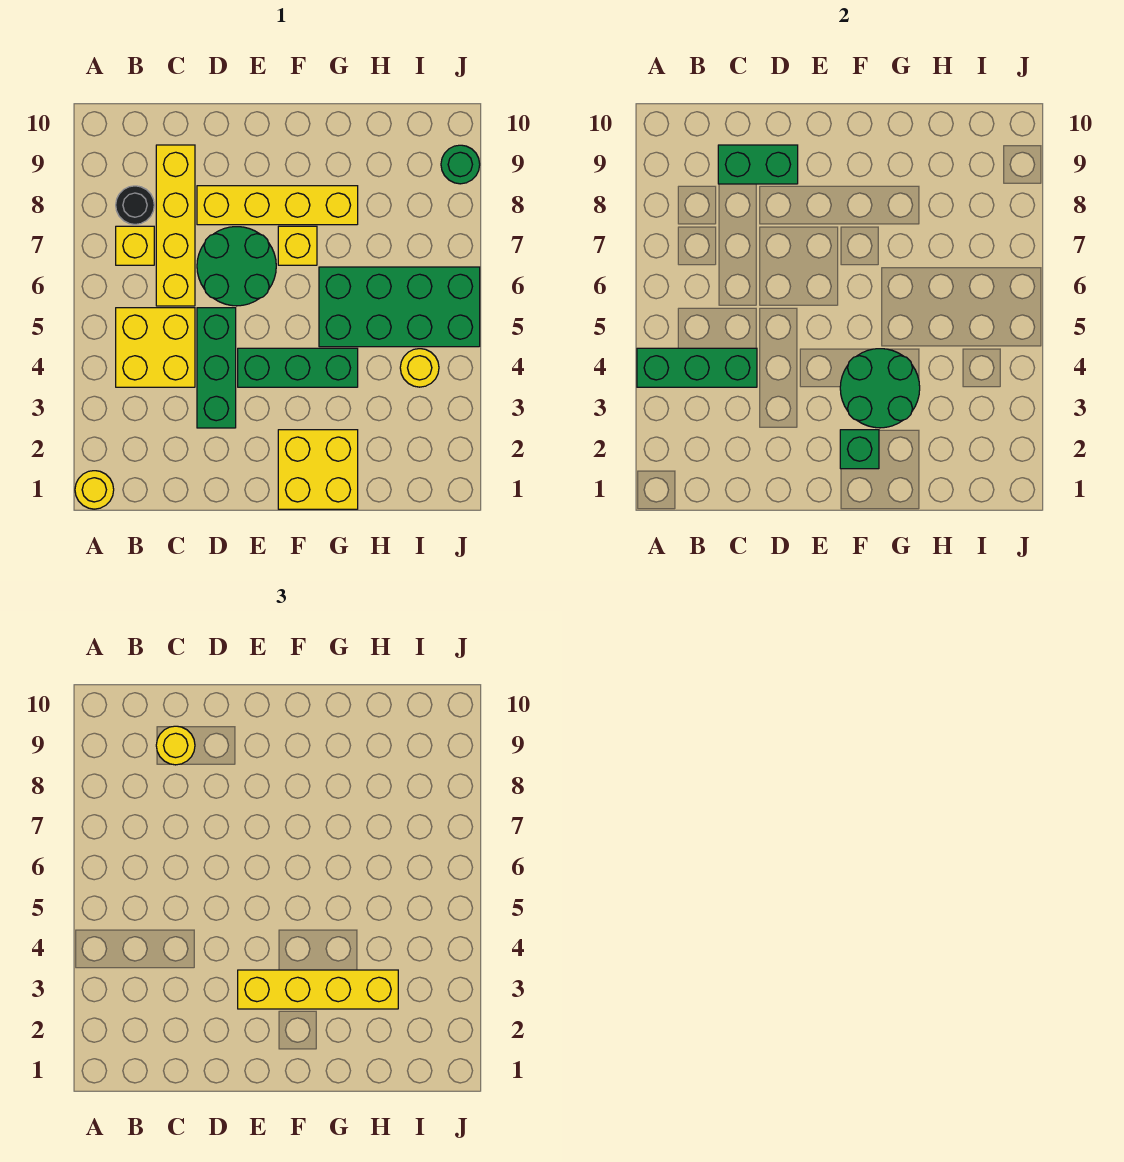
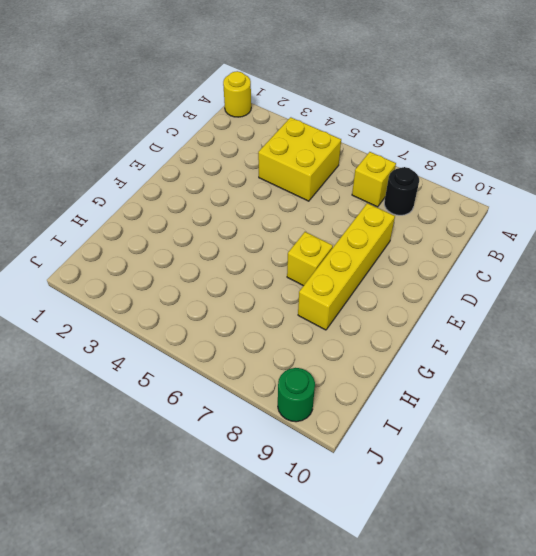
none -> yellow 1x4 brick [156,145,195,306]
none -> green 1x3 brick [197,308,236,428]
none -> green 2x2 round brick [197,227,276,306]

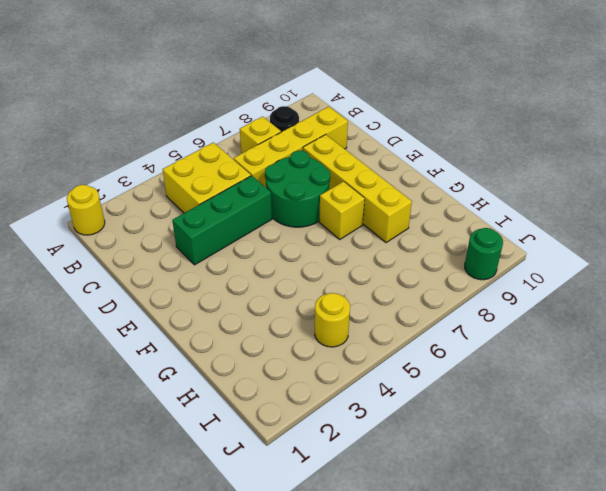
none -> green 1x3 brick [238,348,358,387]
none -> yellow 2x2 brick [278,430,358,509]
none -> green 2x4 brick [319,267,480,347]

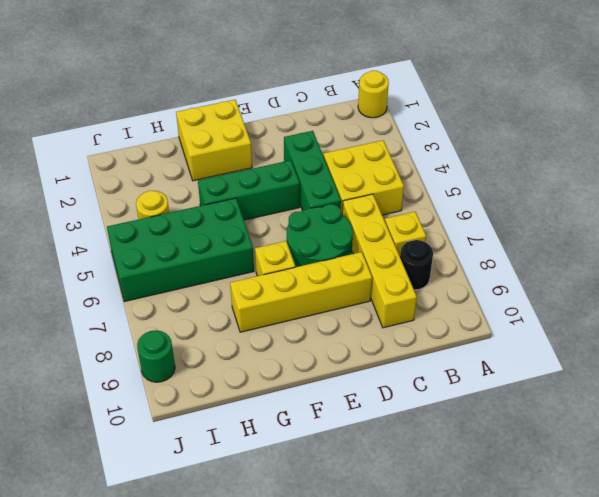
none -> green 1x3 brick [637,348,757,387]
none -> green 1x2 brick [718,145,798,184]
none -> green 1x1 brick [840,430,879,469]

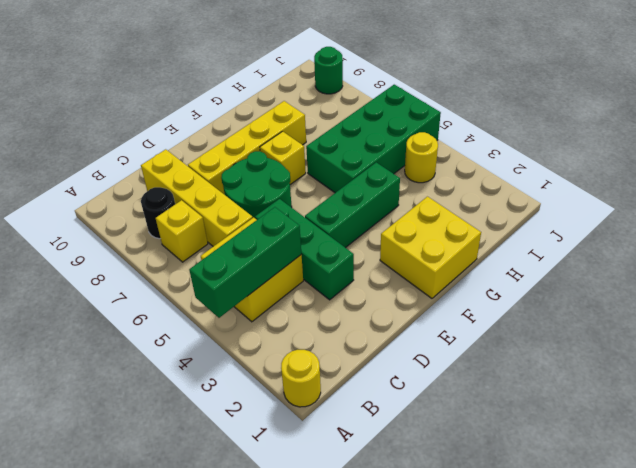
none -> green 1x2 brick [718,145,798,184]
none -> green 1x1 brick [840,430,879,469]
none -> green 2x2 round brick [840,349,920,428]

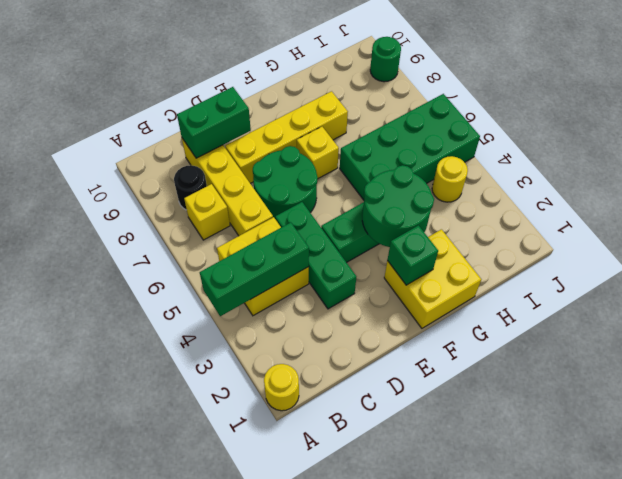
none -> yellow 1x1 round brick [156,726,195,765]
none -> yellow 1x4 brick [238,970,398,1009]

